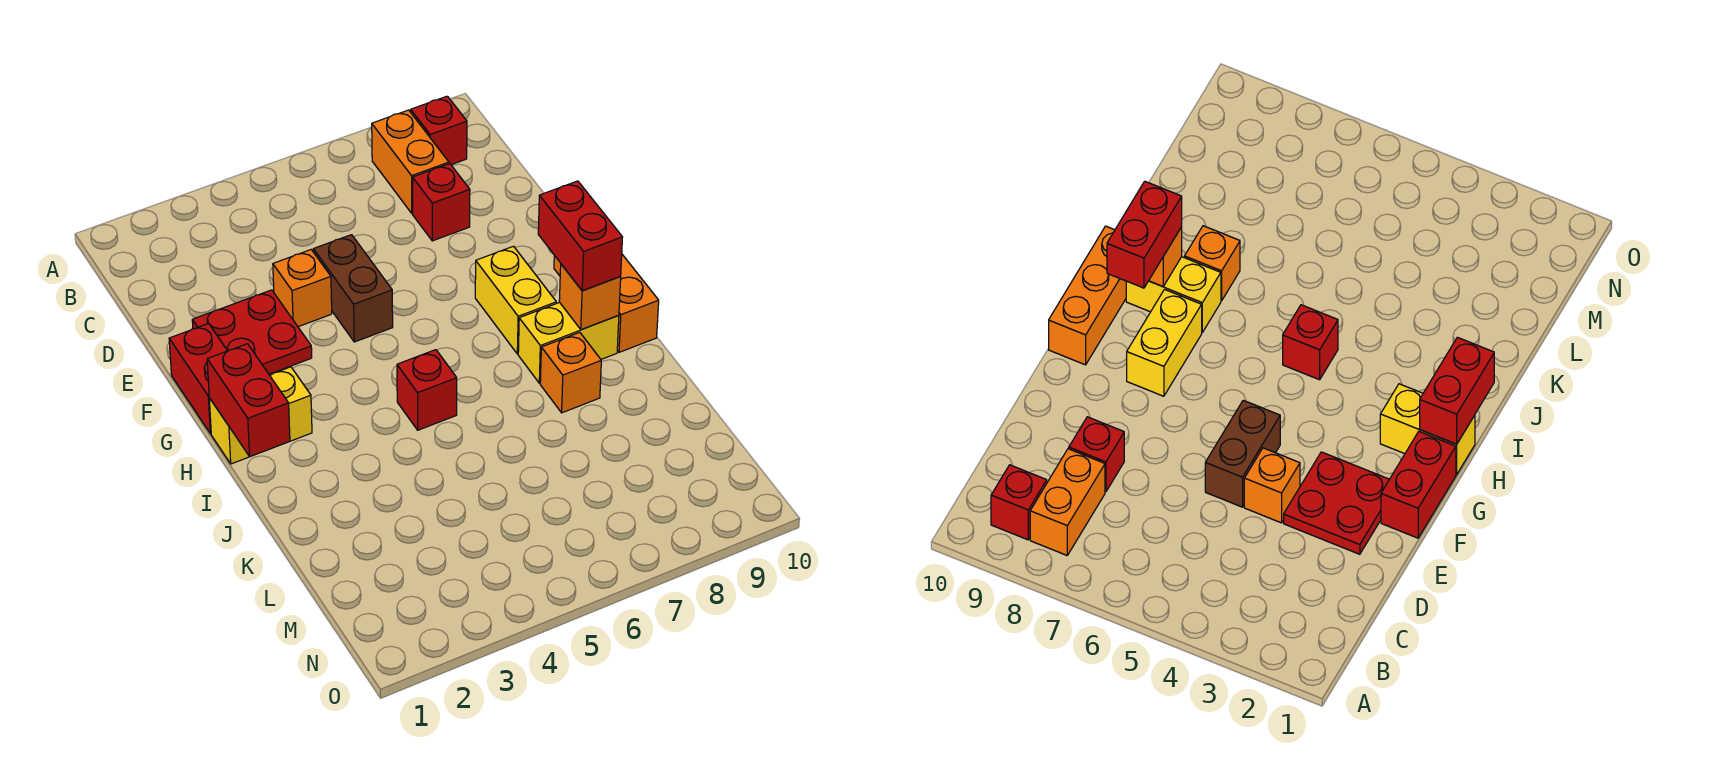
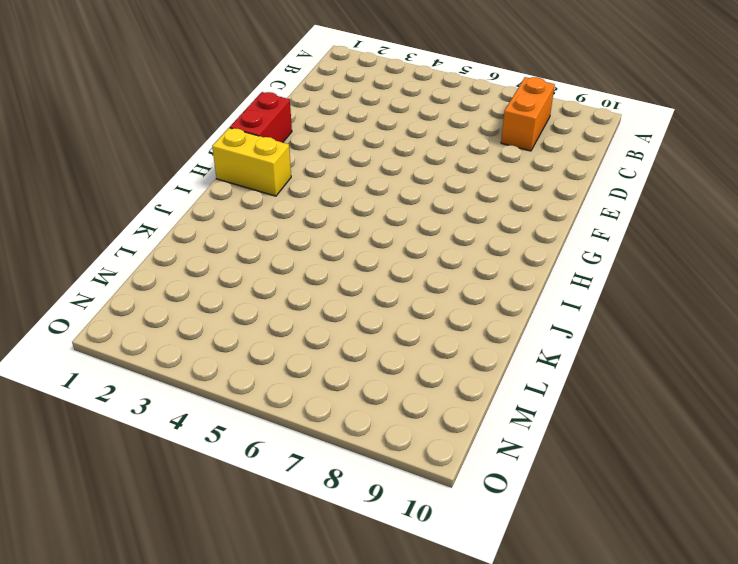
none -> red 1x1 brick [411,96,467,165]
none -> red 1x1 brick [413,164,470,241]
none -> red 2x2 plate [192,290,312,374]

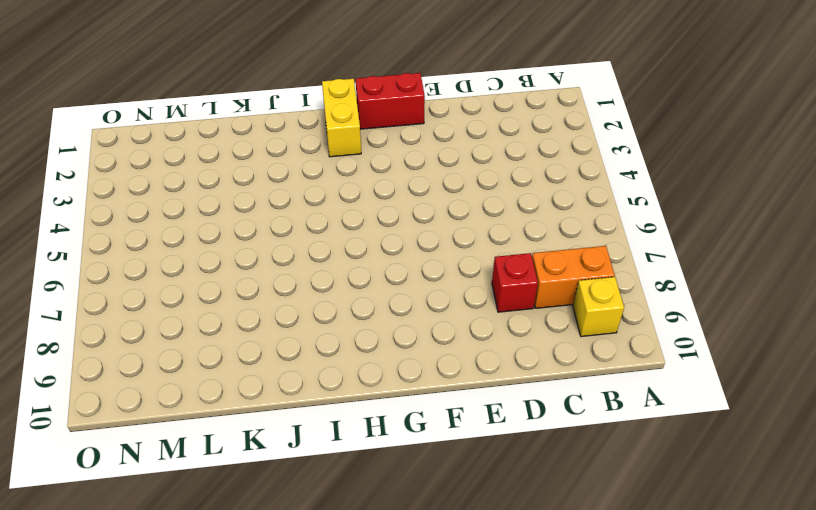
yellow 1x1 brick [573,277,624,337] -> red 1x1 brick [411,96,467,165]
none -> red 2x2 plate [192,290,312,374]
none -> orange 1x1 brick [273,250,332,327]
none -> brown 1x2 brick [313,235,393,342]

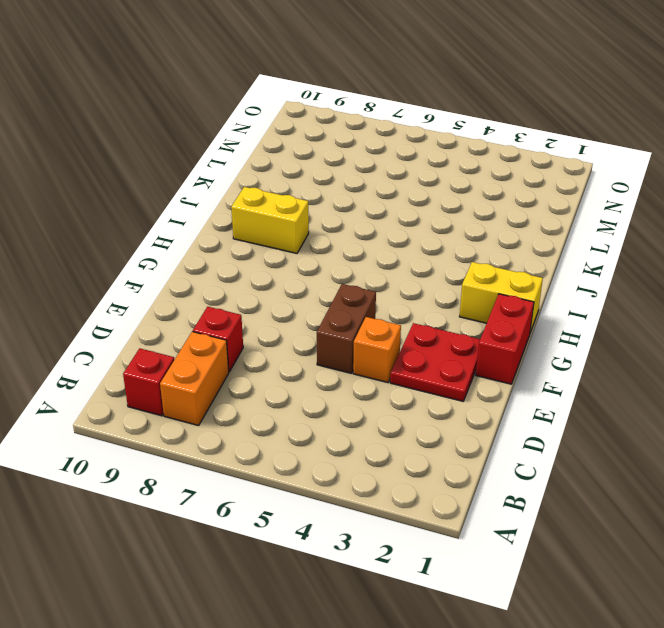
none -> yellow 1x2 brick [475,246,556,354]
none -> orange 1x3 brick [554,255,659,352]
none -> red 1x1 brick [397,350,457,430]

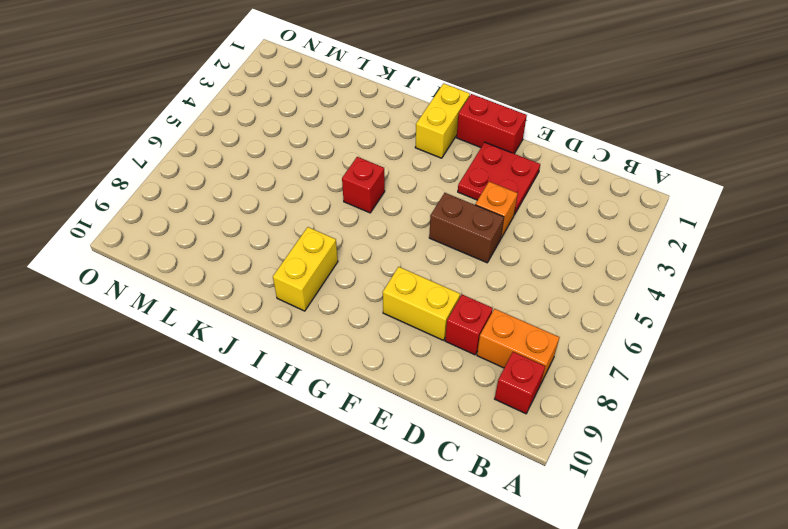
yellow 1x2 brick [383,267,460,340] -> yellow 1x2 brick moved to [475,246,556,354]
none -> orange 1x3 brick [554,255,659,352]
none -> orange 1x1 brick [540,332,601,413]
none -> red 1x2 brick [207,344,290,456]

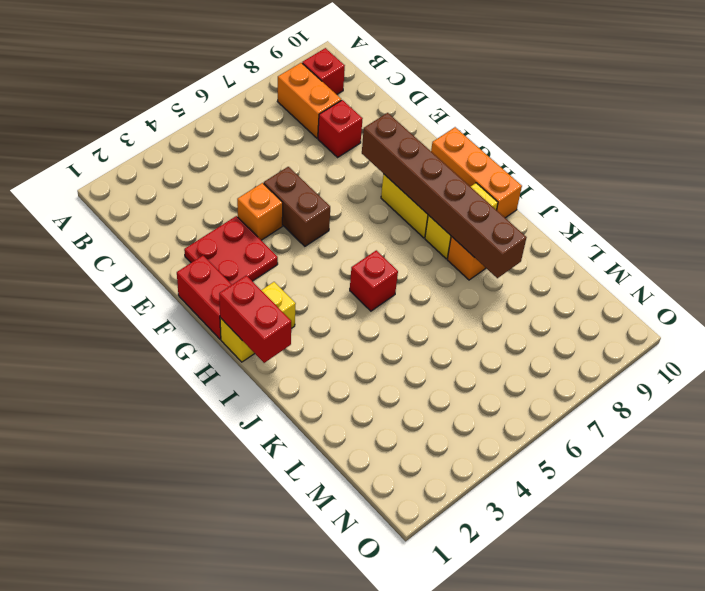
brown 1x6 brick [362,113,527,278] -> none
none -> orange 1x1 brick [559,264,621,329]
none -> red 1x2 brick [538,181,623,291]

